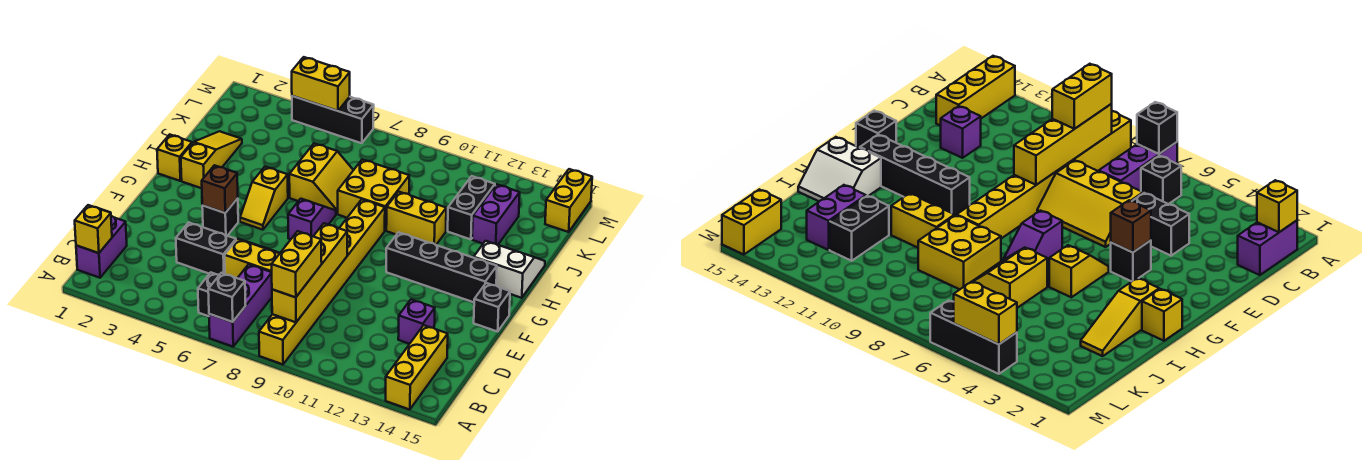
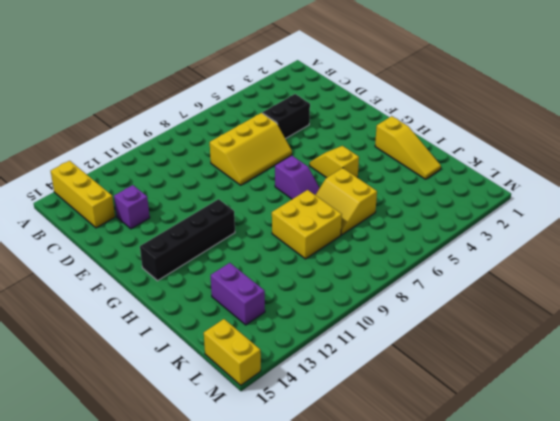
none -> purple 1x3 brick [209,264,272,347]
none -> yellow 1x8 brick [259,200,385,364]
none -> purple 1x2 brick [76,216,127,278]

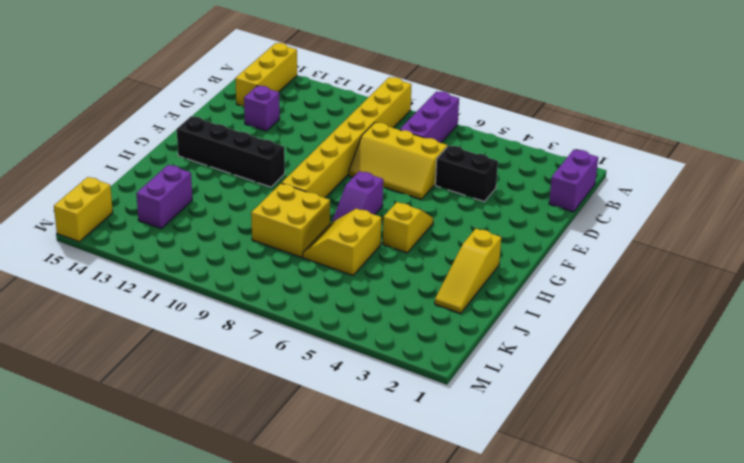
none -> black 1x1 brick [198,273,219,316]
none -> black 1x1 brick [202,198,238,236]
none -> black 1x1 brick [474,283,510,332]

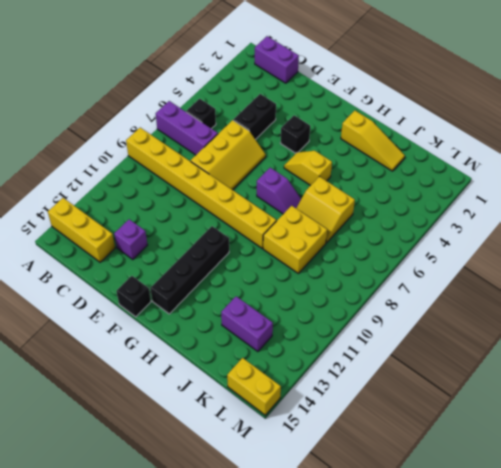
none -> yellow 1x1 brick [157,135,192,181]
none -> white 2x2 slope [474,241,545,298]
none -> yellow 1x2 brick [386,192,446,245]

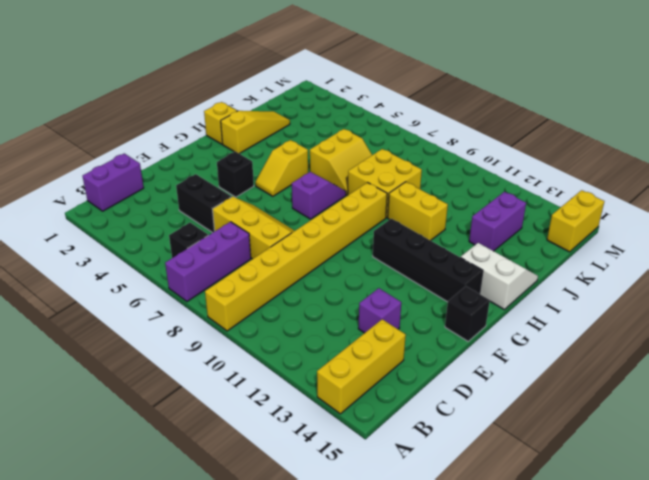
none -> black 1x2 brick [448,176,495,239]
none -> black 1x3 brick [292,96,374,143]
none -> black 1x1 brick [208,273,246,322]

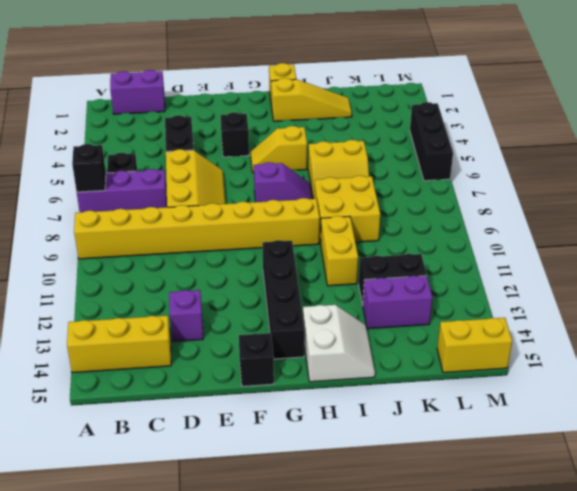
none -> yellow 1x1 brick [75,205,112,253]
none -> yellow 1x4 brick [272,223,347,322]
none -> brown 1x1 brick [202,165,238,213]

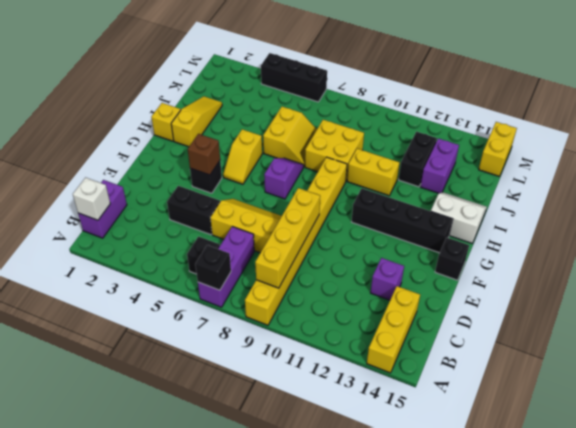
white 1x1 brick [73,178,110,220] -> yellow 1x1 brick [75,205,112,253]
none -> yellow 1x2 brick [292,57,350,111]
none -> yellow 1x2 brick [272,231,322,297]

